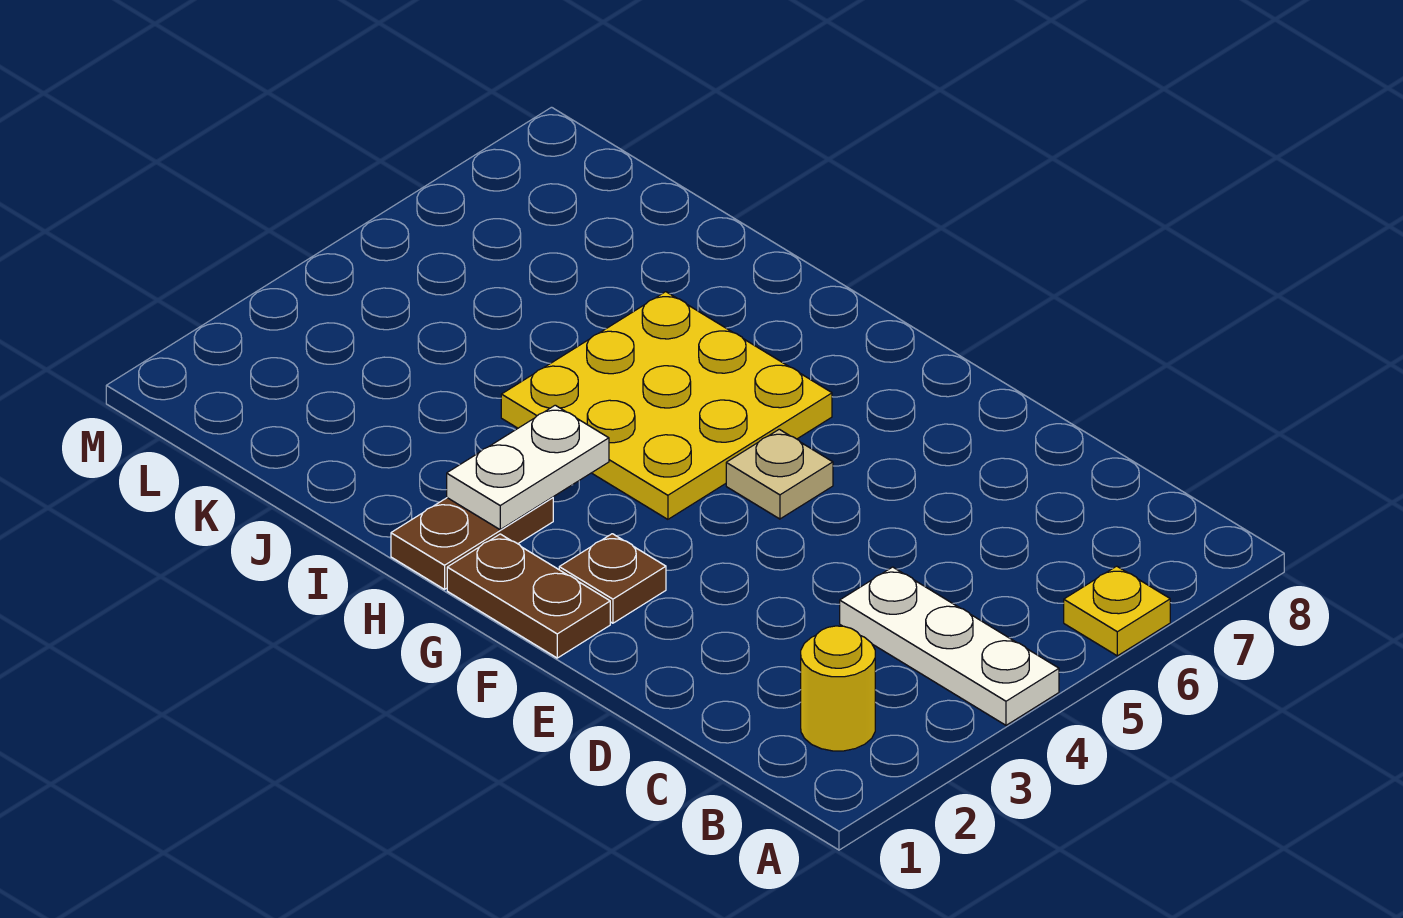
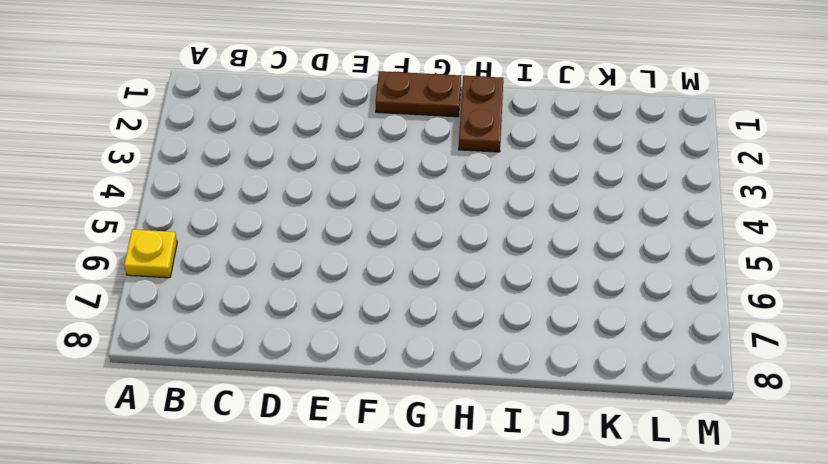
none -> white 1x3 plate [840,567,1059,725]
none -> yellow 1x1 round brick [801,626,875,751]

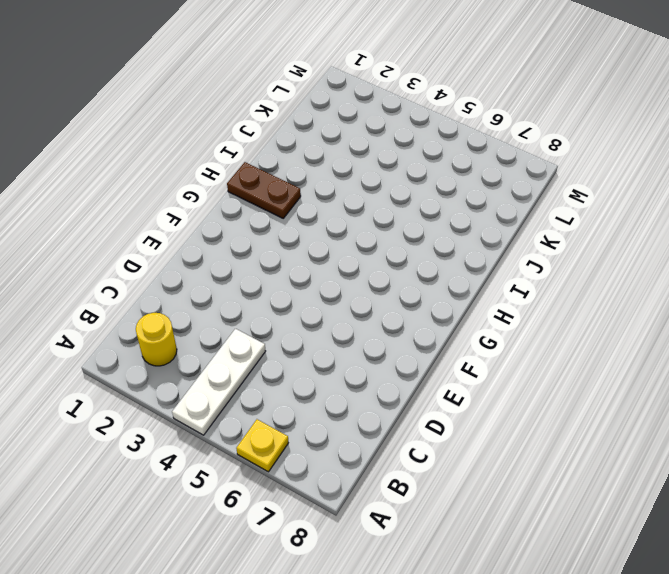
none -> brown 1x2 plate [447,534,610,658]
none -> brown 1x1 plate [559,534,666,623]

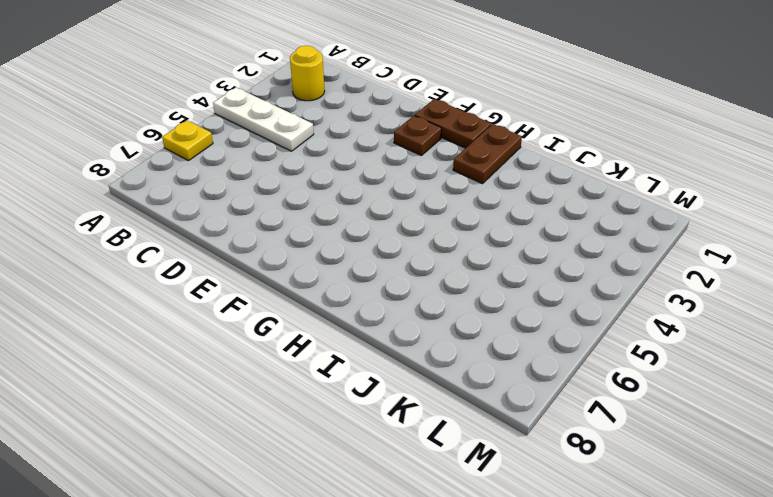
none -> tan 1x1 plate [726,429,833,519]
none -> yellow 3x3 plate [501,292,832,519]

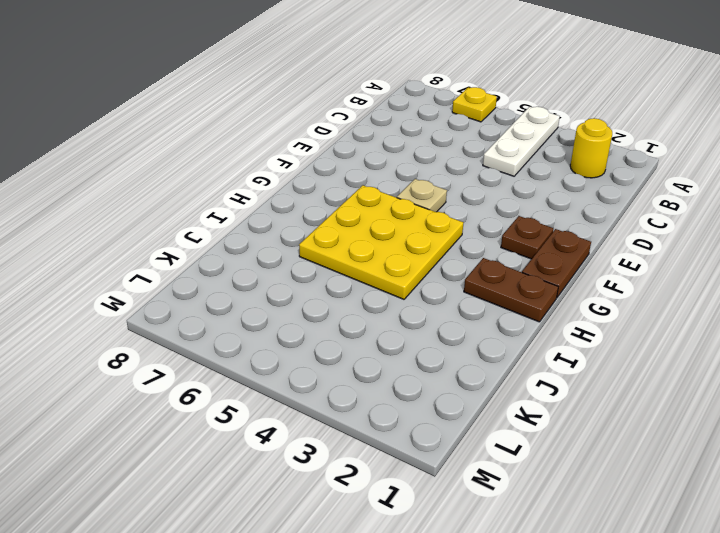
none -> white 1x2 plate [447,405,609,530]

